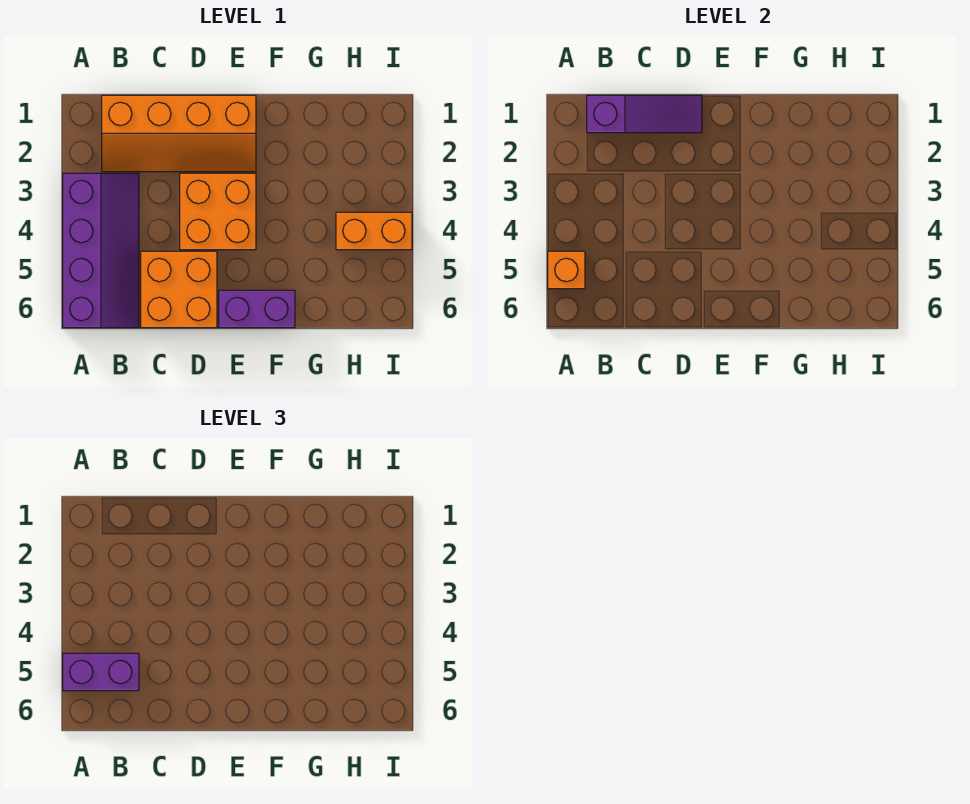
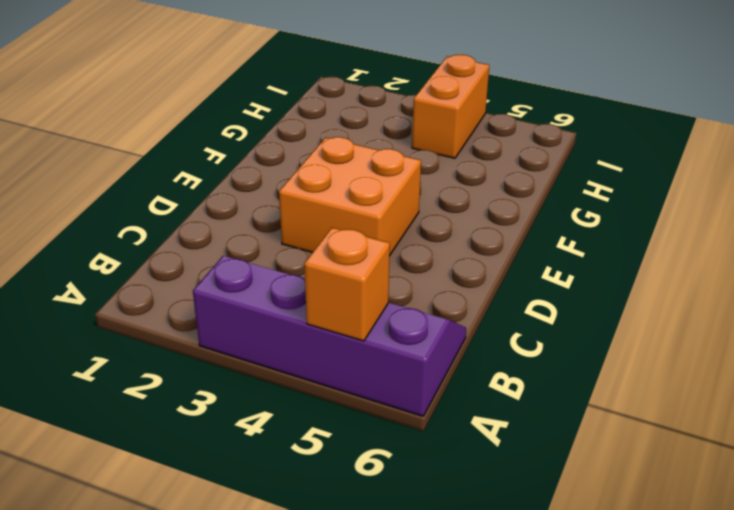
none -> orange 2x4 slope [102,95,256,172]
none -> orange 2x2 brick [141,251,217,328]

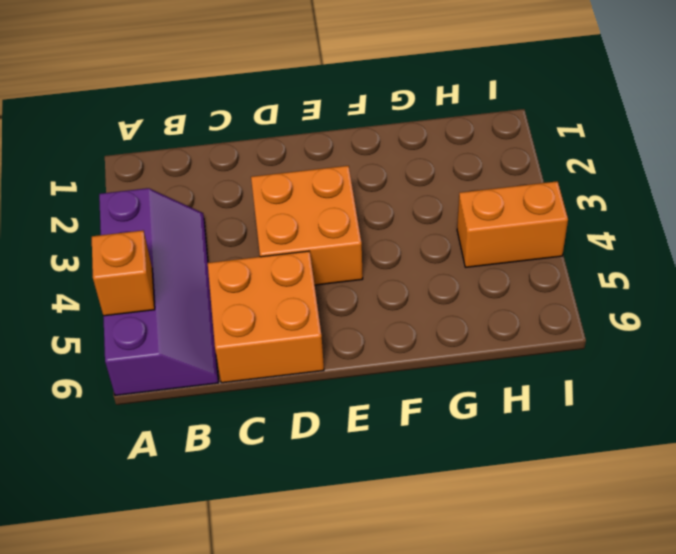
none -> orange 2x4 slope [102,95,256,172]
none -> purple 1x2 brick [219,290,295,328]

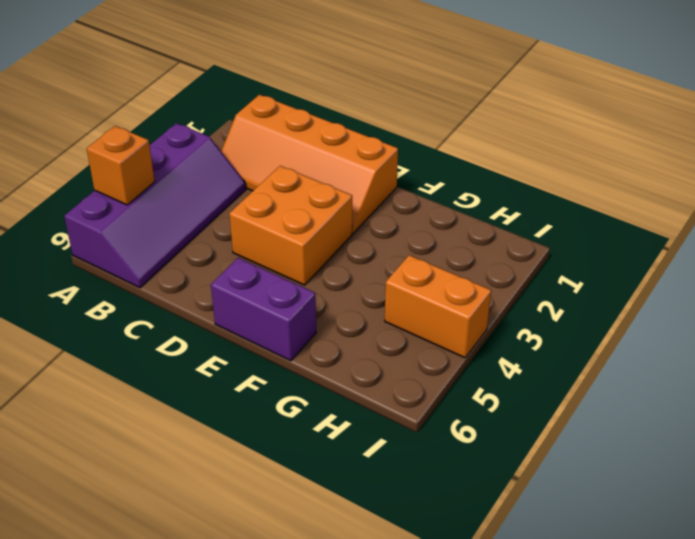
none -> orange 2x2 brick [141,251,217,328]
none -> purple 1x3 slope [587,95,702,133]

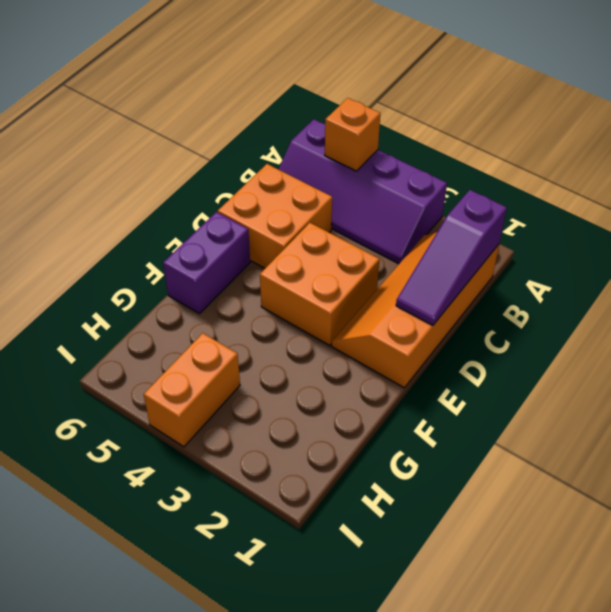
none -> purple 1x2 brick [63,653,139,691]

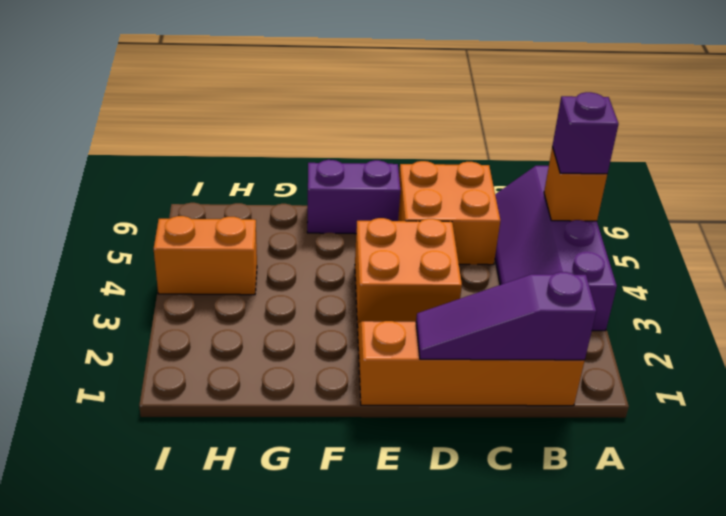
purple 1x1 brick [552,92,618,174] -> purple 1x2 brick [63,653,139,691]

